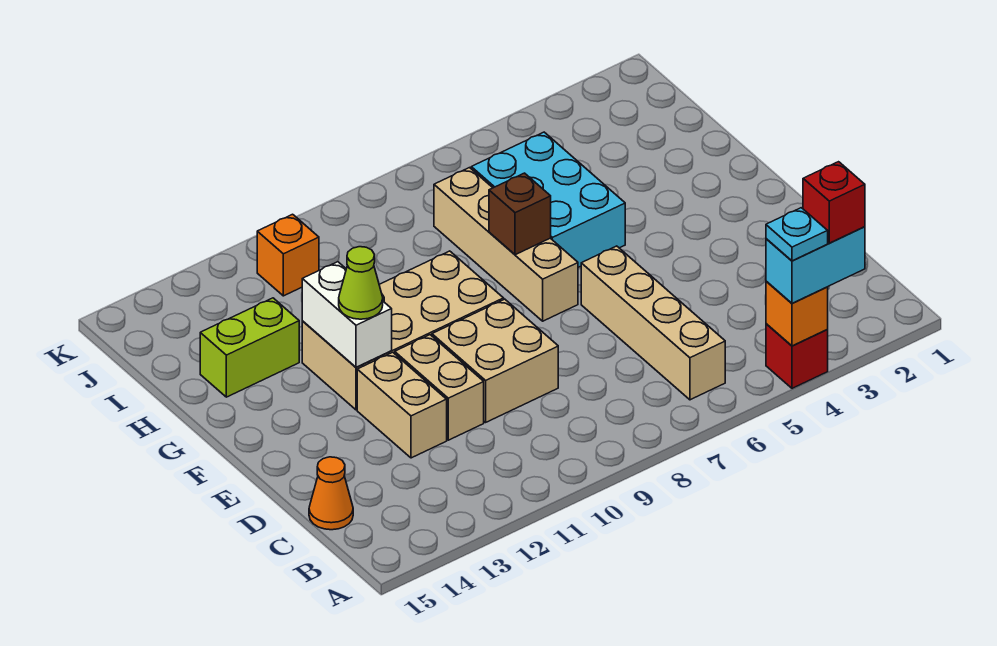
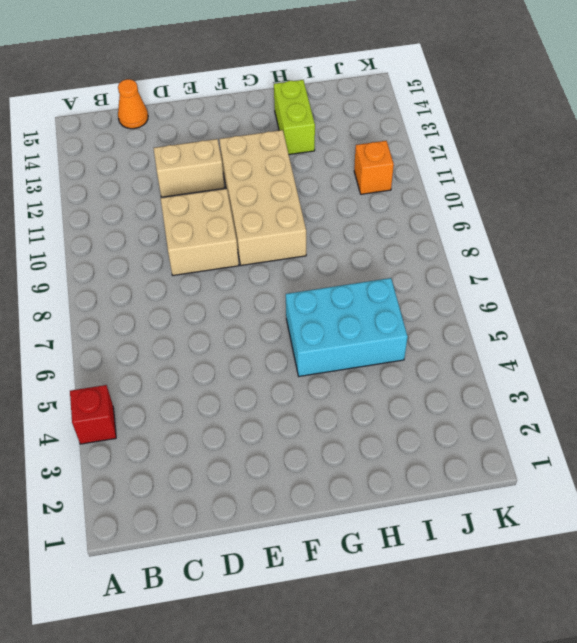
none -> tan 1x4 brick [581,246,725,400]
none -> tan 1x2 brick [395,335,484,440]
none -> tan 1x4 brick [434,168,578,321]

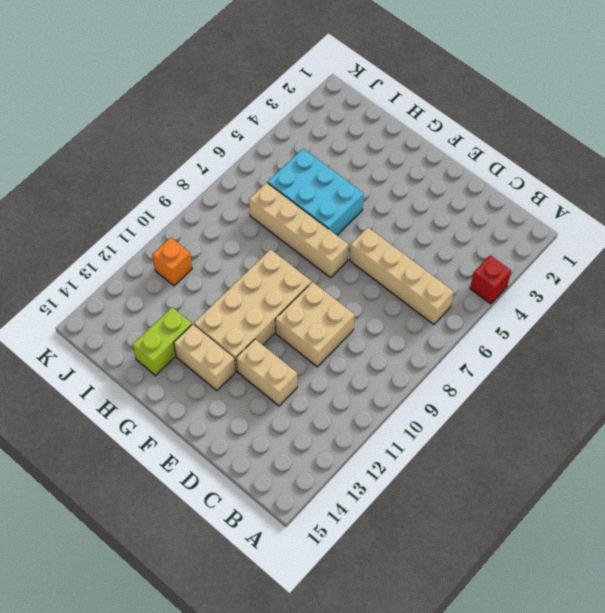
tan 1x2 brick [174,324,236,391] -> tan 1x2 brick moved to [395,335,484,440]
none -> orange 1x1 cone [309,457,353,530]
none -> orange 1x1 brick [766,281,828,346]
none -> white 1x2 brick [302,262,392,367]

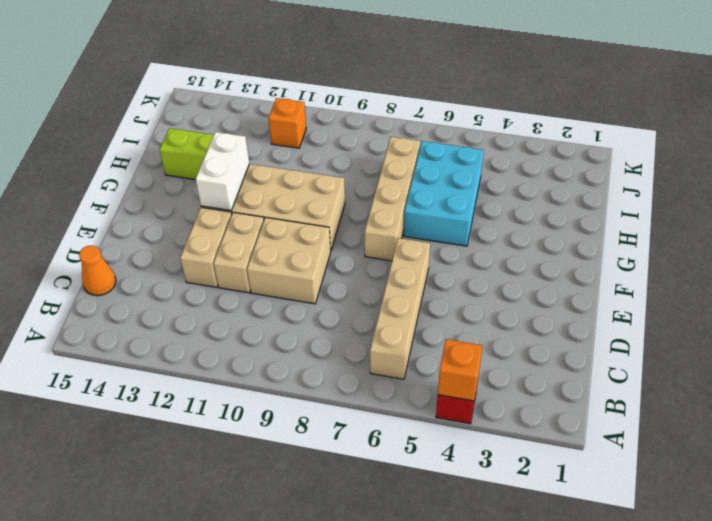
none -> brown 1x1 brick [489,173,551,255]
none -> cyan 1x2 brick [766,227,865,303]
none -> lime 1x1 cone [339,247,383,319]

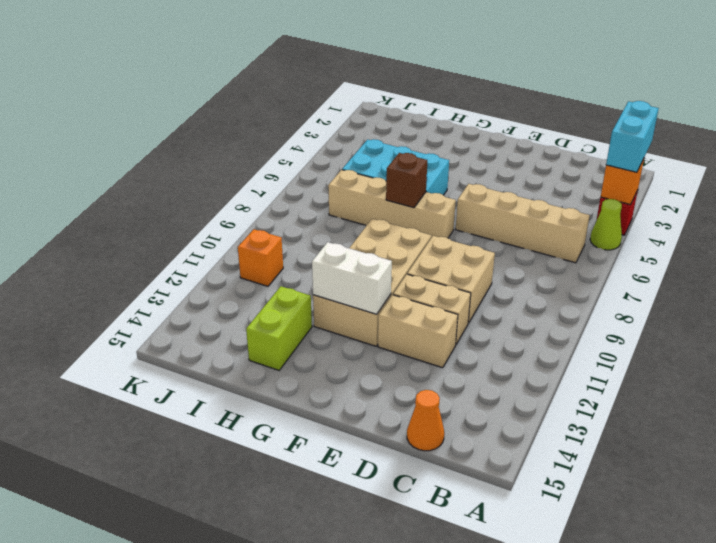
lime 1x1 cone [590,199,622,250] -> lime 1x1 cone moved to [339,247,383,319]
none -> red 1x1 brick [803,162,865,243]
none -> cyan 1x1 plate [766,208,828,261]

